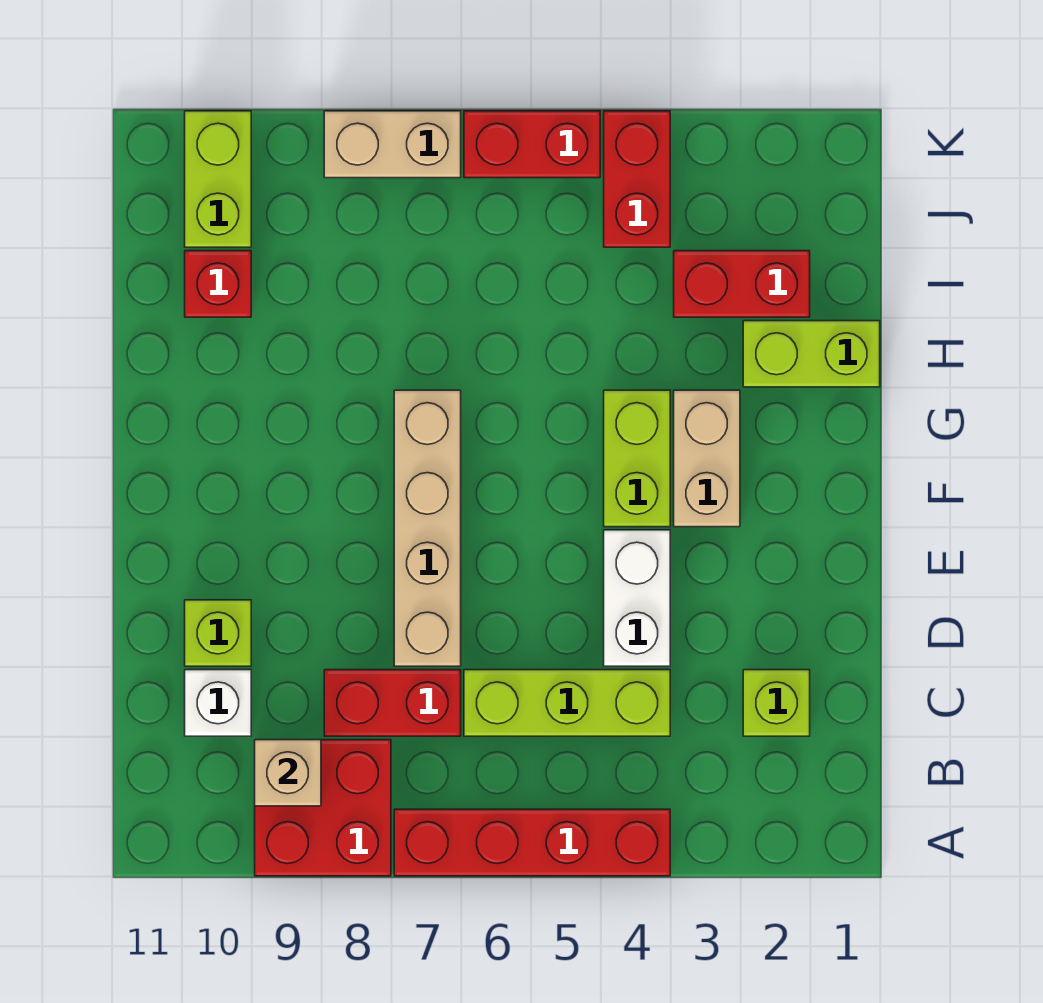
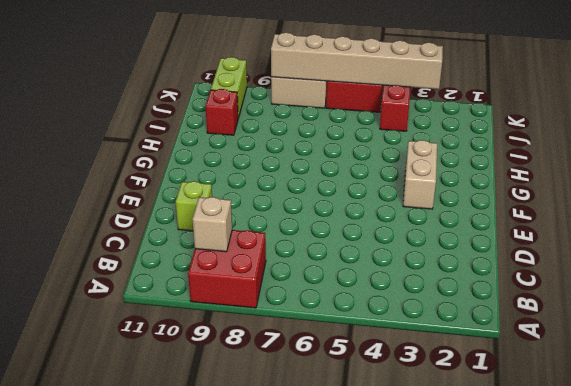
tan 1x6 brick [271,33,443,89] -> none
none -> red 1x4 brick [394,809,670,876]
none -> lime 1x1 brick [743,670,810,736]
none -> lime 1x3 brick [464,670,670,736]

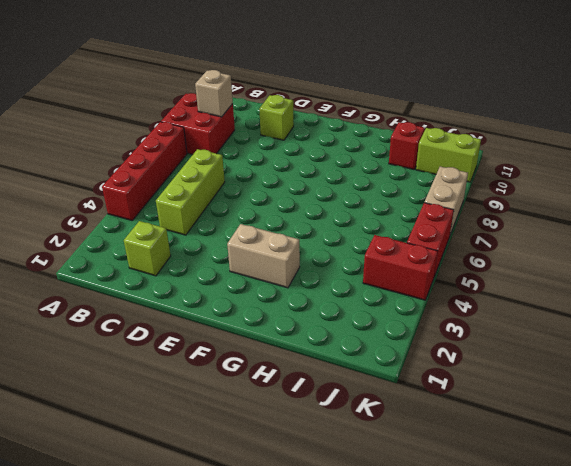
none -> red 1x2 brick [324,670,461,736]
none -> white 1x1 brick [185,670,251,736]
none -> white 1x2 brick [604,530,670,666]

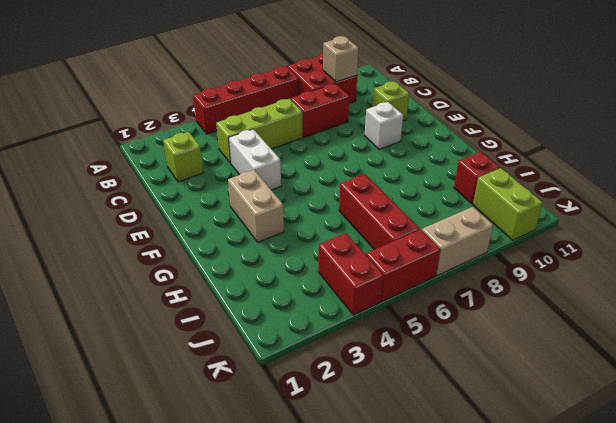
white 1x1 brick [365,102,403,149] -> white 1x1 brick moved to [185,670,251,736]
red 1x3 brick [339,174,420,249] -> none
none -> tan 1x4 brick [394,390,461,666]
none -> lime 1x2 brick [604,390,670,527]
none -> lime 1x2 brick [743,321,880,387]

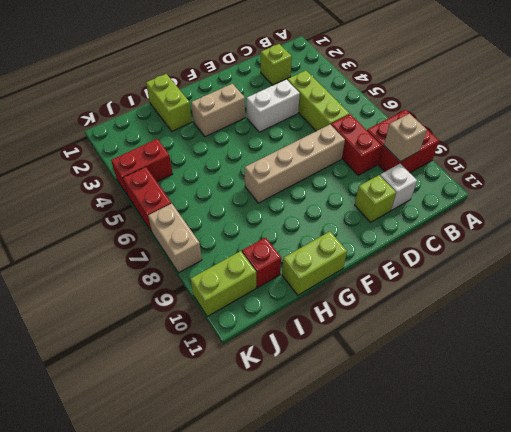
lime 1x2 brick [282,232,347,295] -> lime 1x2 brick moved to [604,390,670,527]
none -> red 1x4 brick [394,809,670,876]
none -> red 1x2 brick [674,251,810,317]

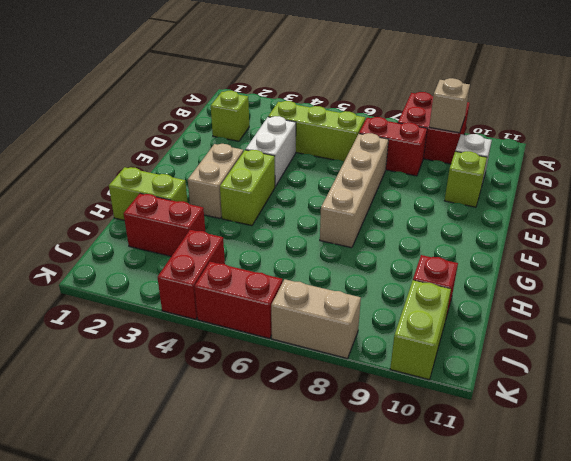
none -> red 1x4 brick [394,809,670,876]

